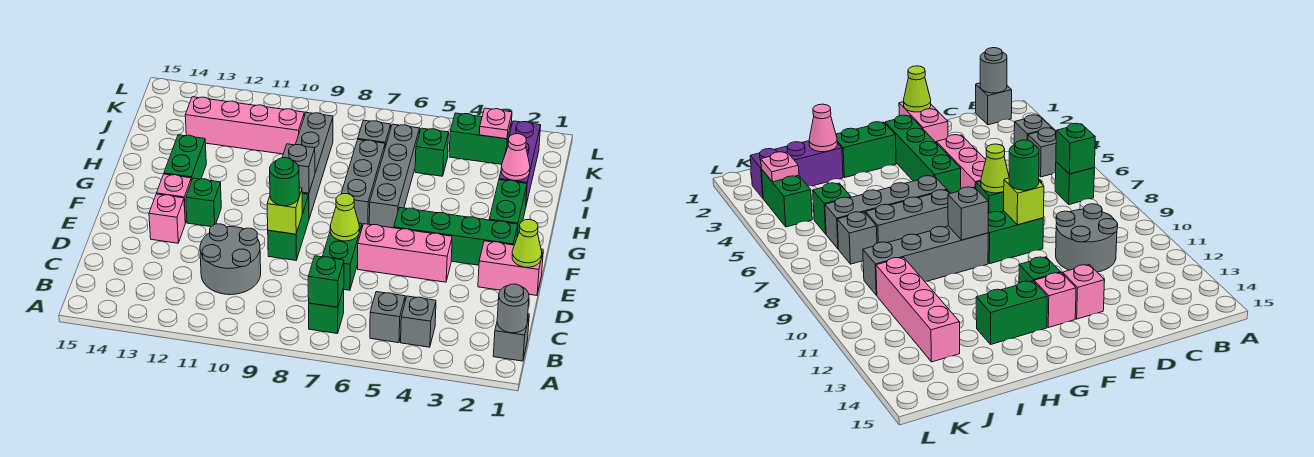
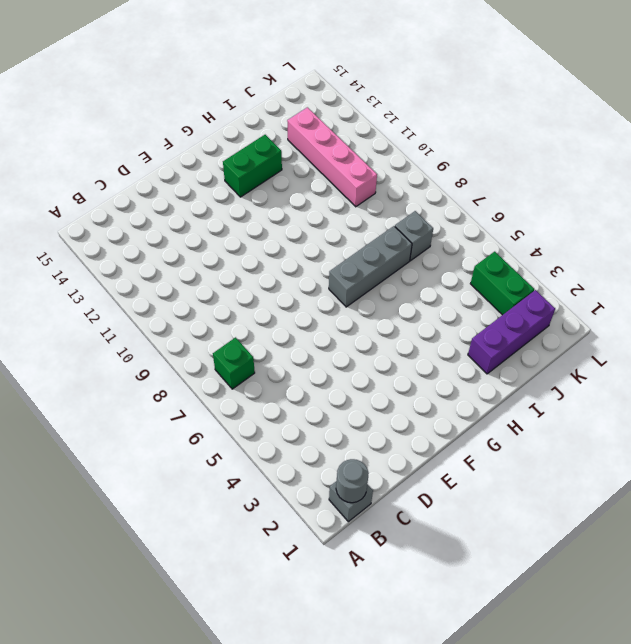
none -> grey 1x1 brick [401,296,436,347]
none -> grey 1x1 brick [370,292,405,343]
none -> grey 2x2 round brick [200,224,261,295]
none -> green 1x2 brick [322,223,362,290]

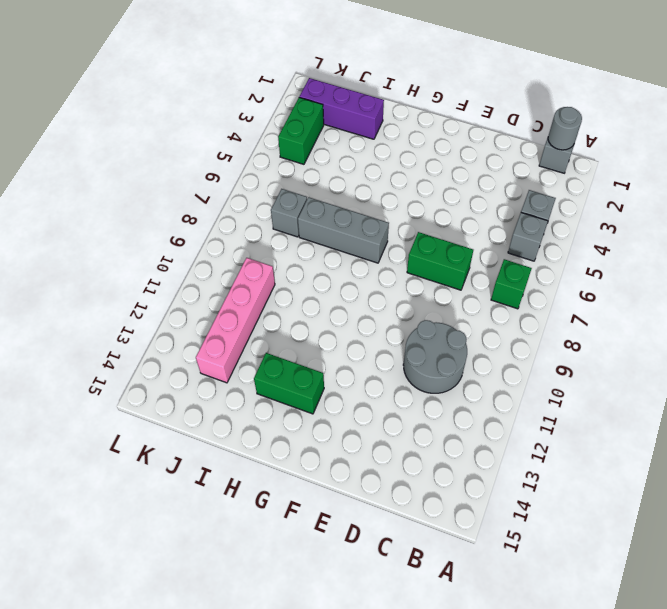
none -> pink 1x2 brick [478,241,543,295]
none -> pink 1x3 brick [358,224,452,282]
none -> green 1x2 brick [268,194,309,260]
none -> pink 1x1 brick [149,194,185,243]

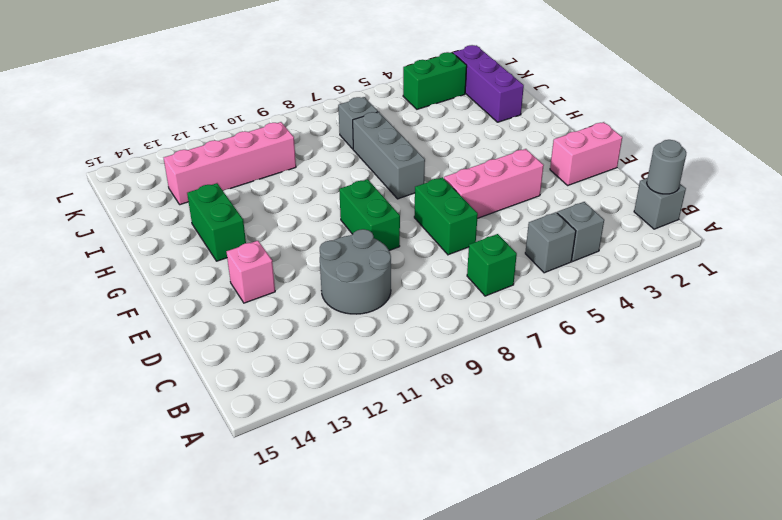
none -> green 1x4 brick [394,207,518,265]
none -> green 1x1 brick [186,178,221,227]
none -> pink 1x1 brick [157,174,191,223]
none -> green 1x2 brick [489,180,527,237]

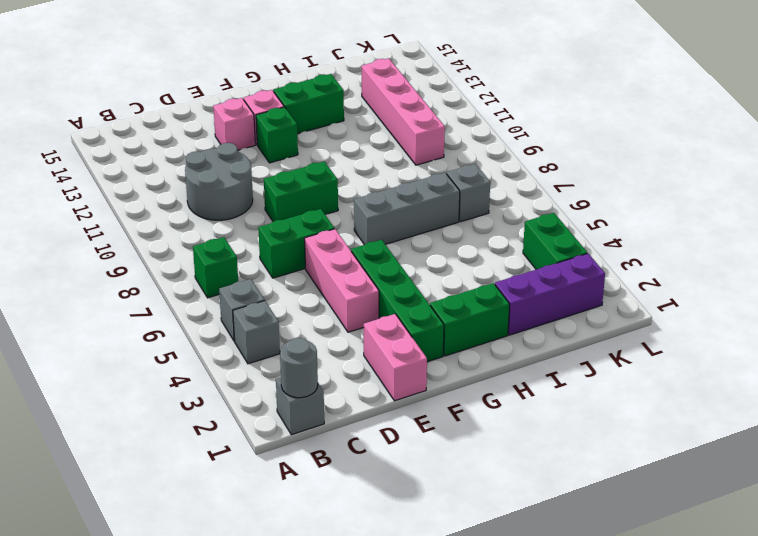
none -> grey 1x4 brick [369,124,420,228]
none -> grey 1x4 brick [295,112,333,218]
none -> green 1x1 brick [415,128,449,176]
none -> green 1x1 brick [308,256,344,307]

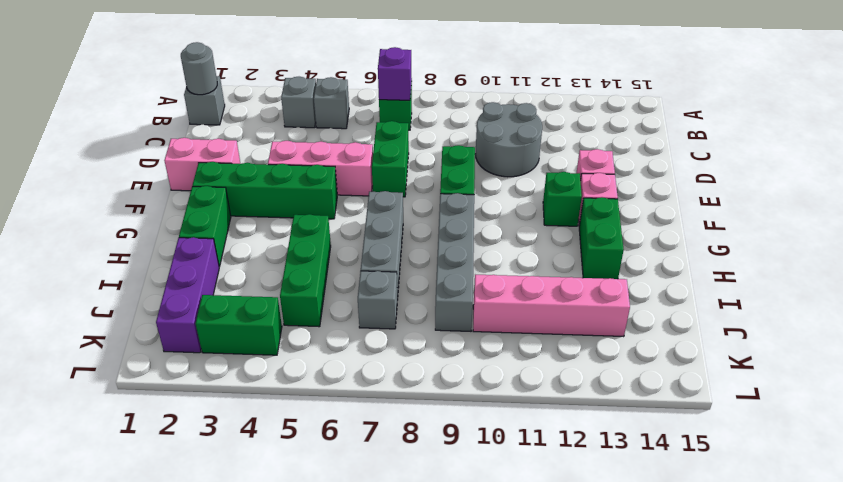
purple 1x1 brick [378,47,412,100] -> green 1x1 brick [308,256,344,307]
green 1x3 brick [280,214,331,327] -> green 1x1 brick [415,128,449,176]
none -> grey 1x4 brick [369,124,420,228]
none -> lime 1x1 cone [512,219,542,267]
none -> lime 1x1 cone [330,194,359,241]
none -> lime 1x1 brick [267,188,302,234]

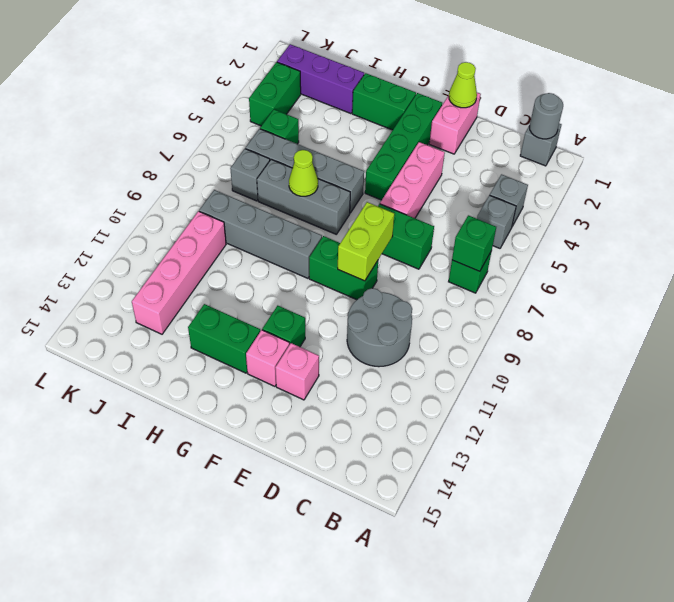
lime 1x2 brick [338,202,394,281] -> lime 1x1 brick [267,188,302,234]
lime 1x1 cone [289,150,318,196] -> lime 1x1 cone moved to [330,194,359,241]
none -> grey 1x1 brick [282,144,315,193]
none -> pink 1x1 cone [501,134,530,180]
none -> pink 1x1 plate [479,108,512,139]
none -> green 1x1 round brick [270,158,299,206]

